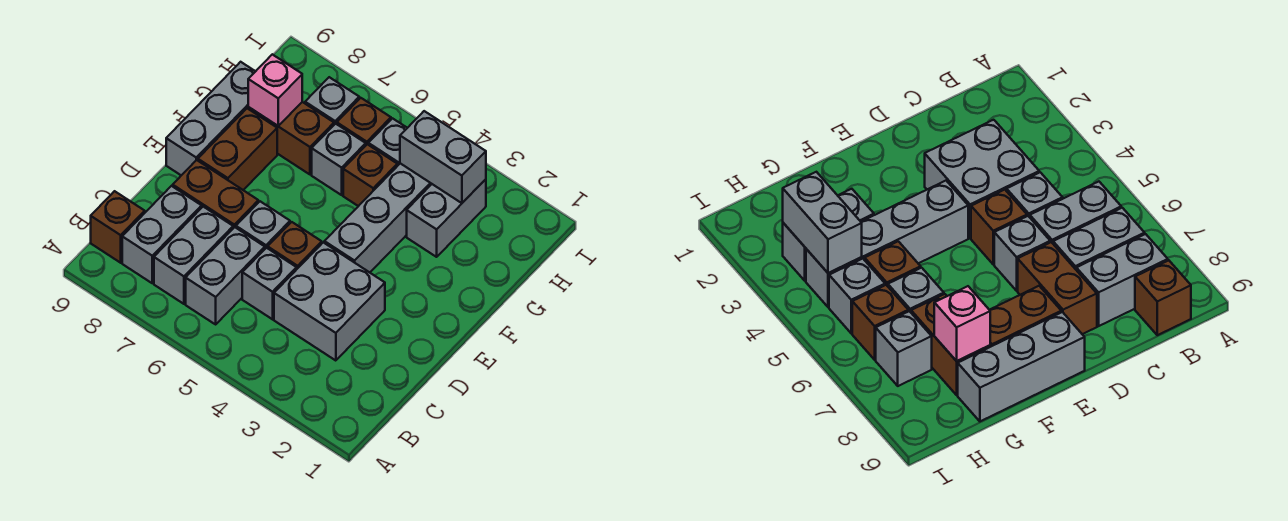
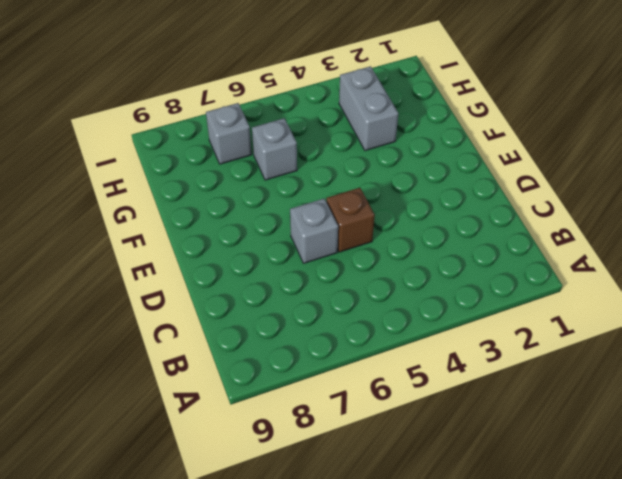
none -> grey 1x2 brick [186,227,265,324]
none -> grey 1x2 brick [154,207,233,304]
none -> grey 1x2 brick [122,186,202,283]

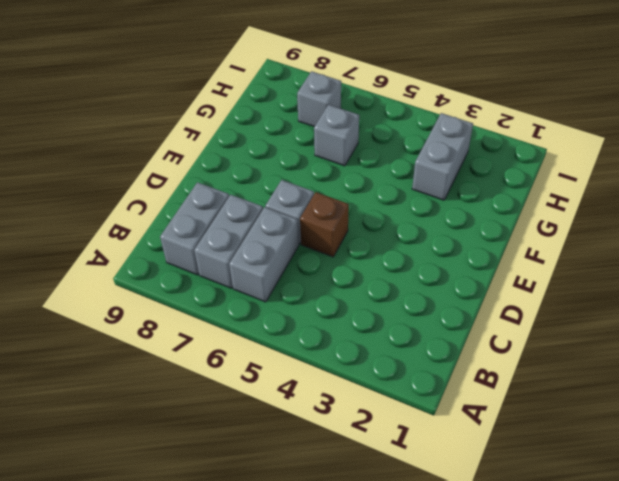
none -> brown 1x1 brick [91,191,145,263]
none -> grey 2x2 brick [274,242,385,361]
none -> grey 1x1 brick [242,248,297,319]

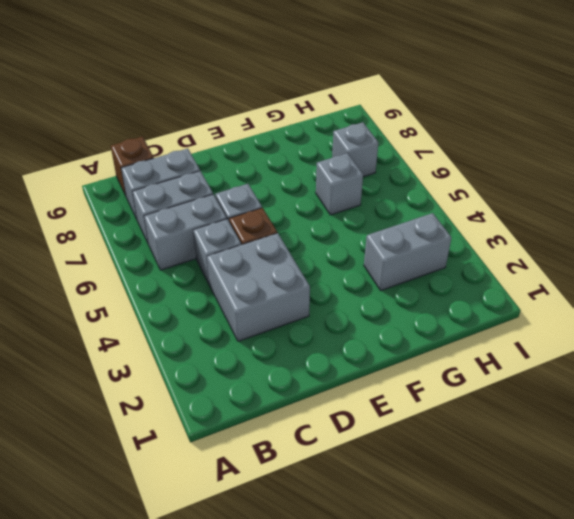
none -> brown 1x2 brick [173,160,258,228]
none -> grey 1x4 brick [324,163,431,272]
none -> brown 1x2 brick [198,108,277,190]

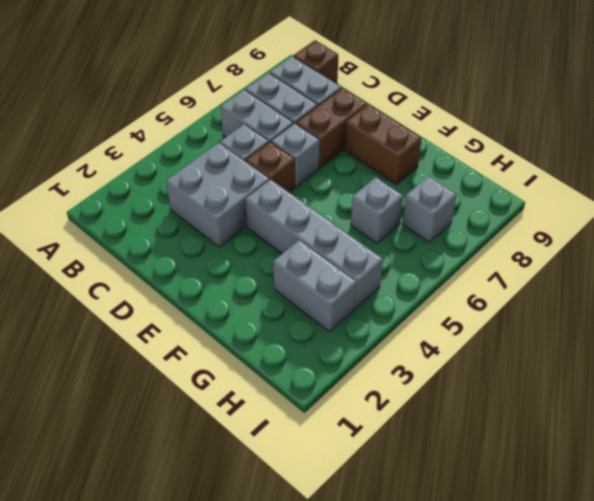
none -> grey 1x3 brick [166,62,256,175]
none -> brown 1x1 brick [343,144,397,206]
none -> brown 1x2 brick [248,102,334,174]

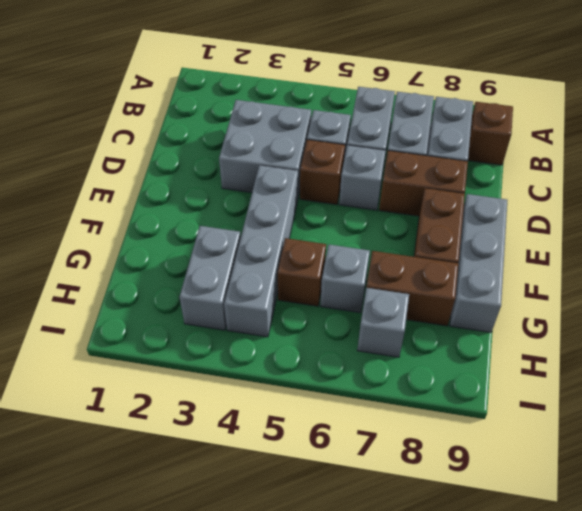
none -> grey 1x1 brick [368,118,407,166]
none -> brown 1x1 brick [337,98,391,145]
none -> pink 1x1 brick [248,54,302,126]

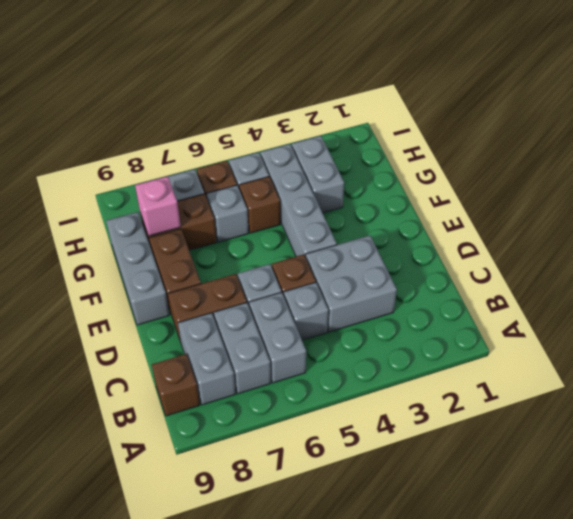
none -> grey 1x2 brick [400,111,486,203]

